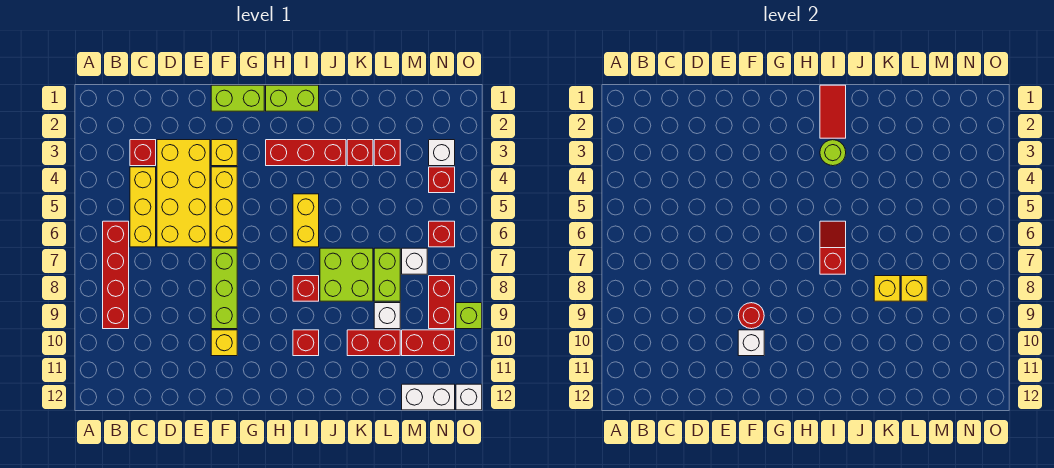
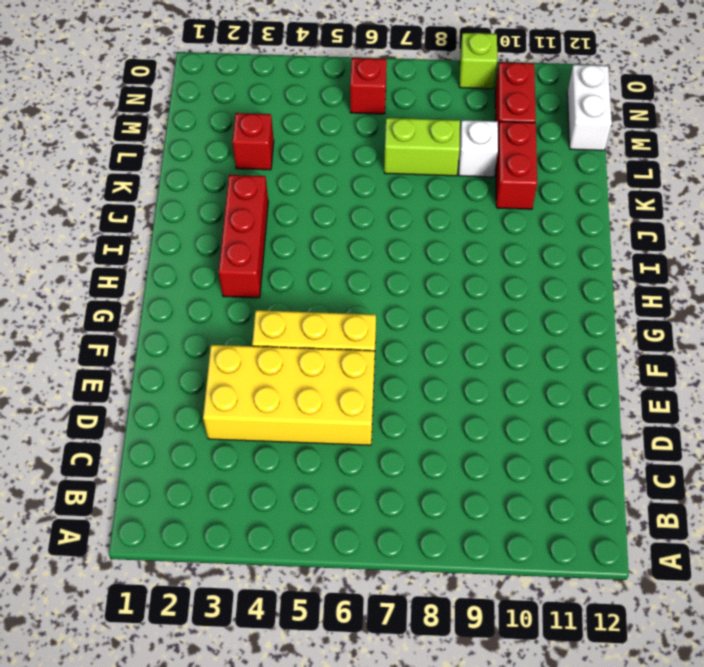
none -> red 1x4 brick [103,221,129,329]
none -> red 1x1 brick [130,140,156,166]
none -> yellow 1x3 brick [130,167,156,247]
none -> lime 1x2 brick [211,85,264,111]

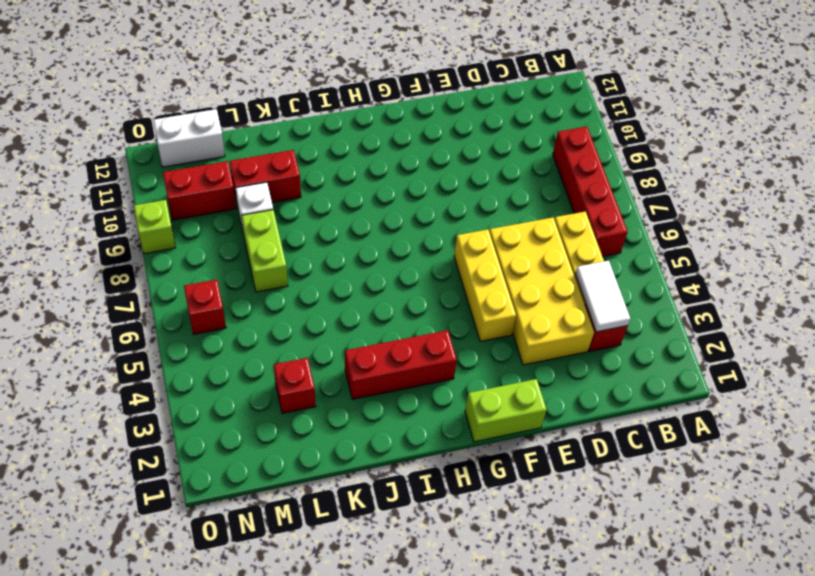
white 1x2 tile [575,261,630,332] -> none
none -> yellow 1x1 brick [211,140,237,166]
none -> lime 1x3 brick [211,248,237,329]
none -> yellow 1x1 brick [211,330,237,356]
none -> lime 1x2 brick [266,85,319,111]

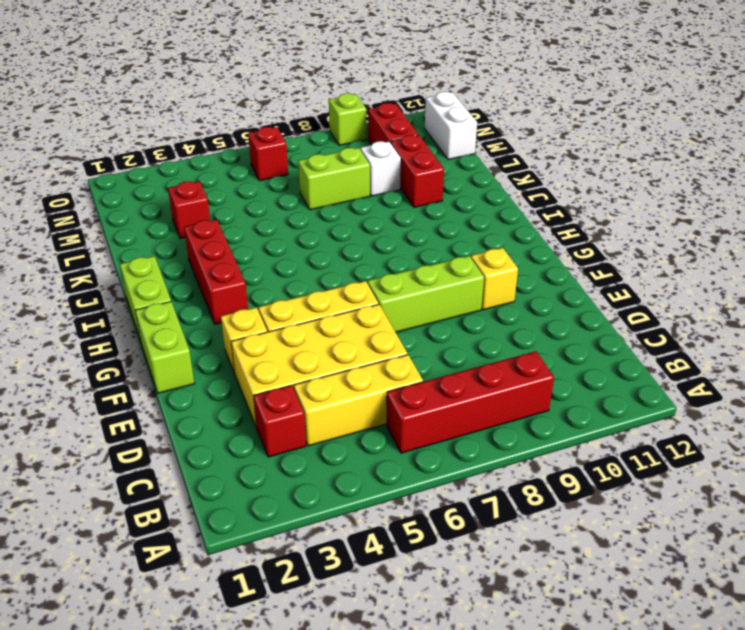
none -> yellow 1x2 brick [293,194,319,247]
none -> red 1x1 brick [293,276,319,301]
none -> red 1x1 brick [293,330,319,356]
none -> lime 2x2 brick [320,248,373,301]

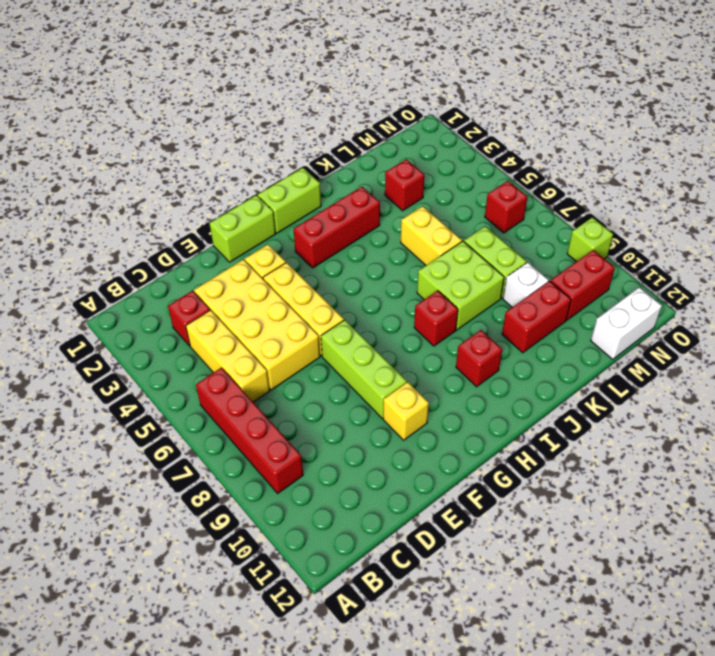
yellow 1x2 brick [401,206,462,265] -> yellow 1x2 brick moved to [293,194,319,247]
none -> red 1x1 brick [347,140,373,166]
none -> white 1x1 brick [402,248,427,274]
none -> white 1x1 brick [429,140,455,166]
none -> red 1x1 brick [429,167,455,193]

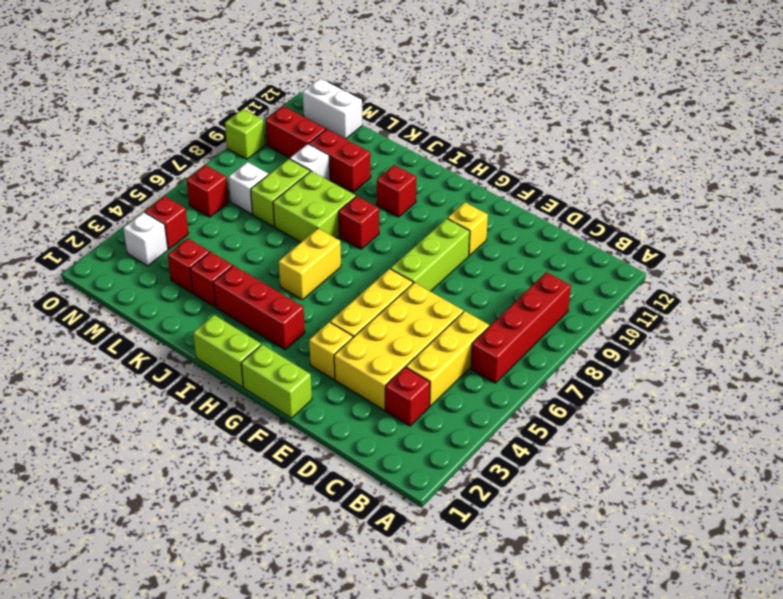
none -> red 1x2 brick [429,276,455,329]
none -> white 1x1 brick [456,384,482,410]
none -> red 1x1 round brick [738,303,764,329]
none -> white 1x1 brick [738,330,764,356]

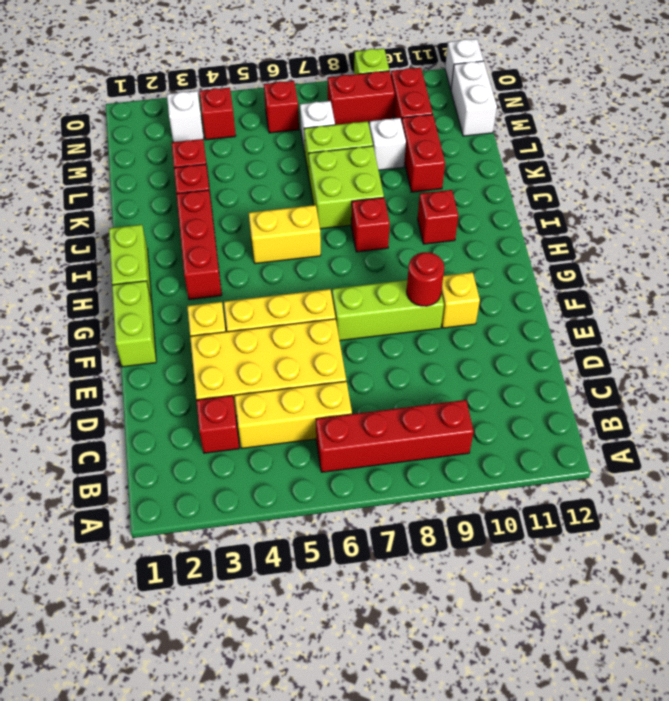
none -> white 1x1 brick [738,330,764,356]
none -> red 1x2 tile [820,85,846,138]
none -> lime 1x1 round brick [820,140,846,166]
none -> red 1x2 slope [820,221,846,274]

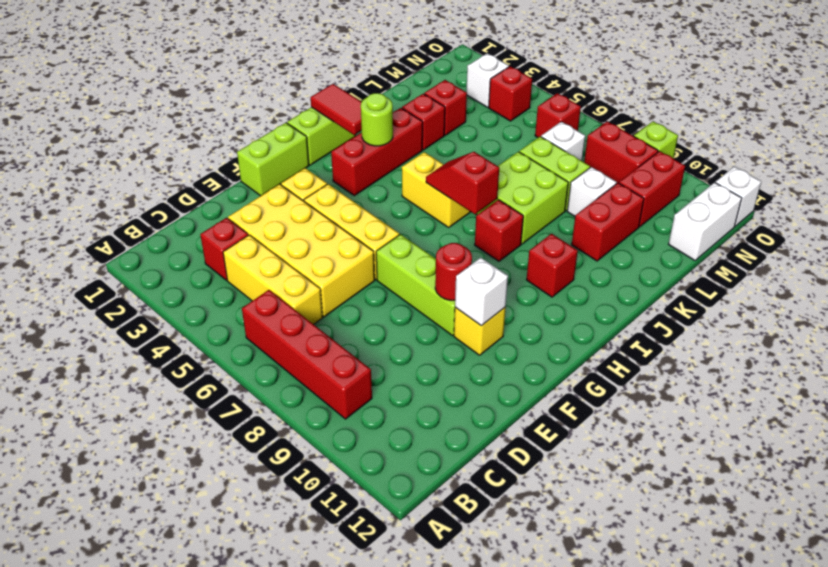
none -> yellow 1x1 brick [874,276,900,301]
none -> yellow 1x1 brick [901,276,927,301]

